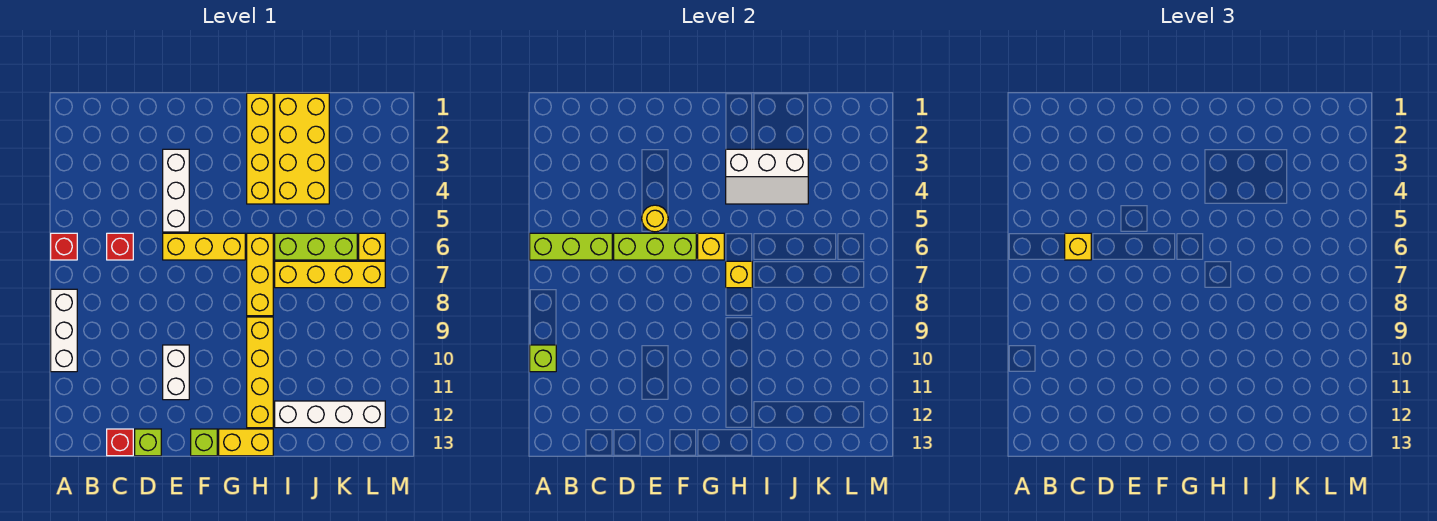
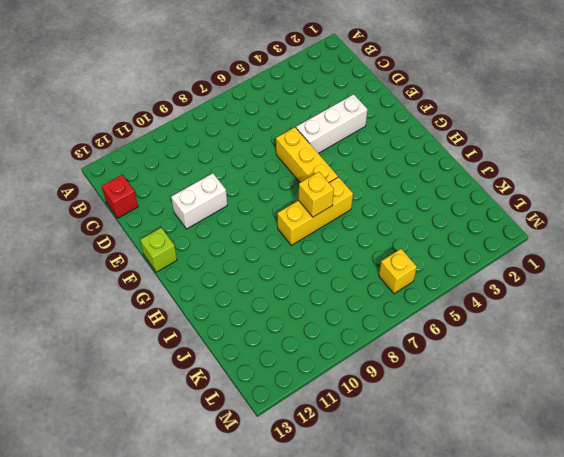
none -> red 1x1 brick [51,233,77,260]
none -> white 1x3 brick [51,289,77,372]
none -> red 1x1 brick [107,233,133,260]

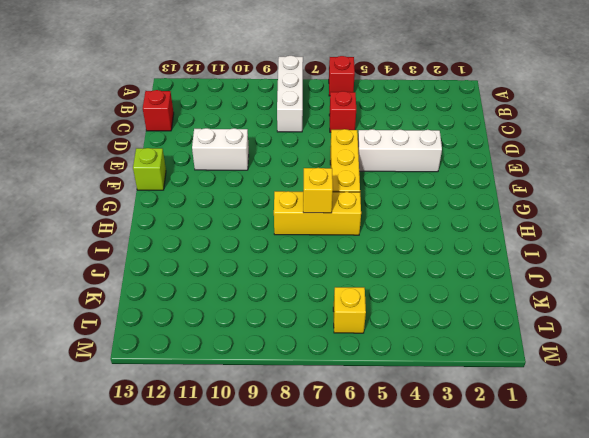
white 1x3 brick [277,56,303,132] -> white 1x3 brick turned to [51,289,77,372]
none -> lime 1x1 brick [135,429,161,456]
none -> yellow 1x2 brick [219,429,273,456]
none -> yellow 1x4 brick [247,93,273,204]

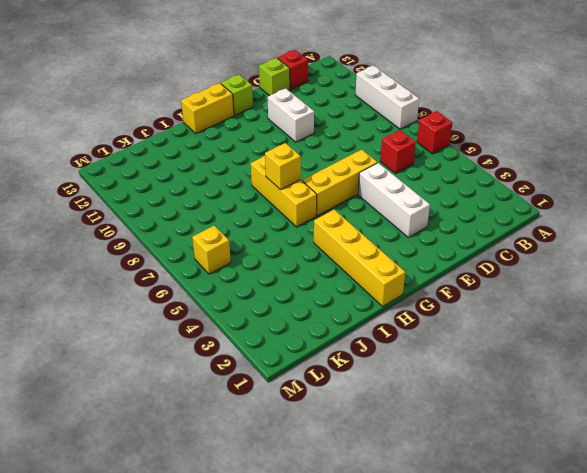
none -> yellow 1x4 brick [247,317,273,428]
none -> yellow 2x4 brick [275,93,329,204]
none -> lime 1x3 brick [275,233,357,260]

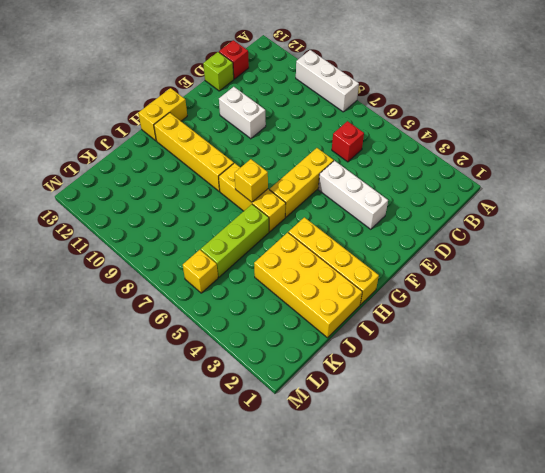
none -> red 1x1 brick [51,233,77,260]
none -> lime 1x1 brick [191,429,217,456]
none -> yellow 1x4 brick [275,261,385,288]

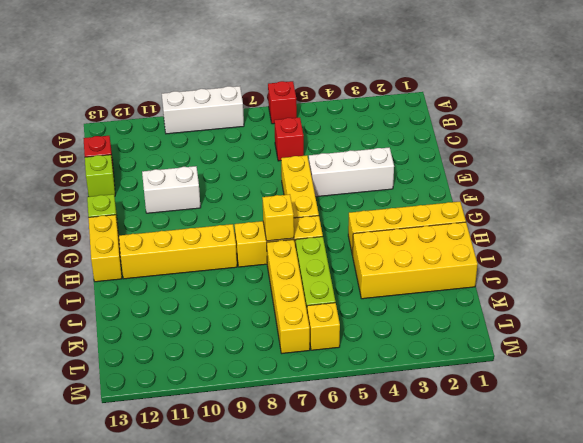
none -> white 1x4 brick [275,401,385,428]
none -> lime 1x3 brick [530,233,612,260]
none -> lime 1x1 brick [530,345,556,372]

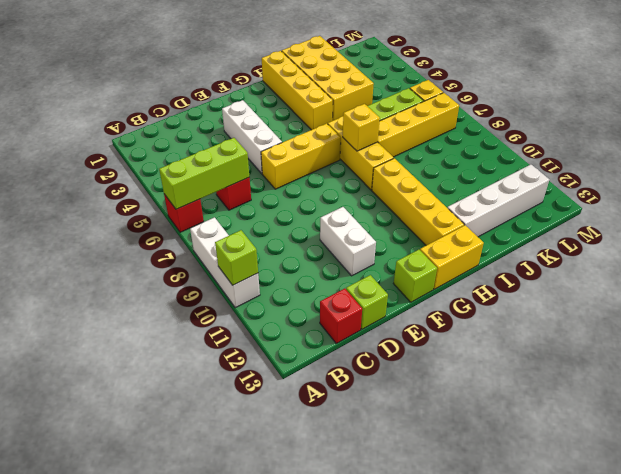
none -> lime 1x3 brick [614,233,696,260]
none -> yellow 1x1 round brick [642,205,668,232]
none -> yellow 1x1 brick [698,233,724,260]

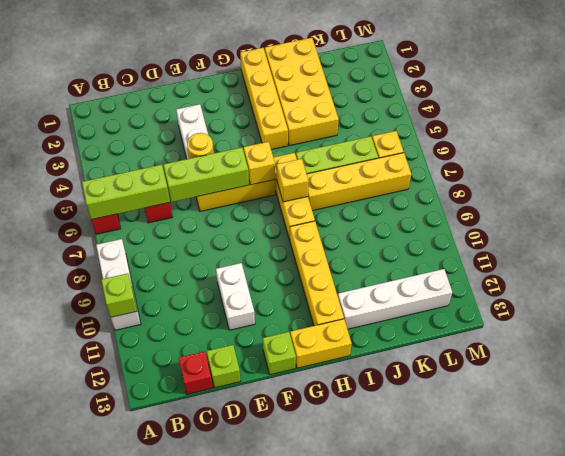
none -> white 2x3 slope [726,149,808,204]
none -> yellow 1x1 brick [1065,233,1091,260]

